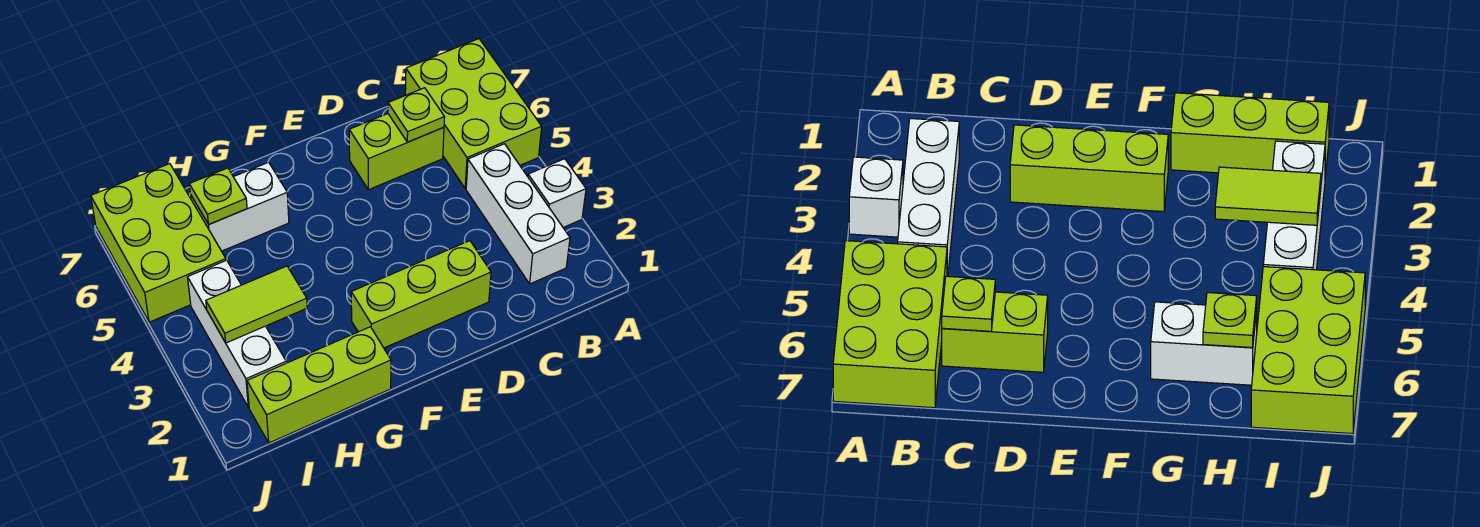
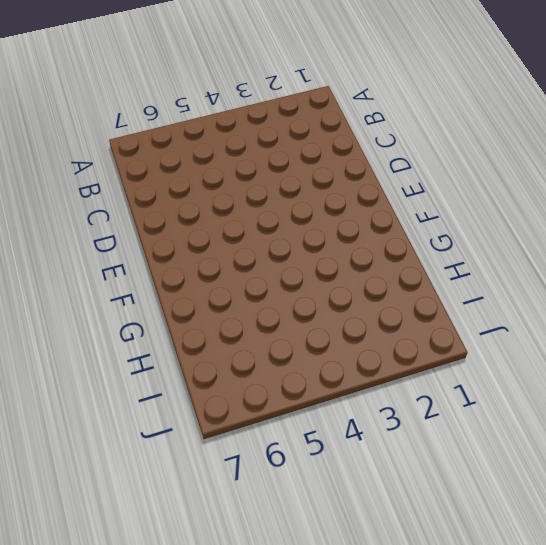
none -> white 1x1 brick [528,159,586,228]
none -> lime 2x3 brick [405,39,542,188]
none -> white 1x3 brick [466,144,570,284]

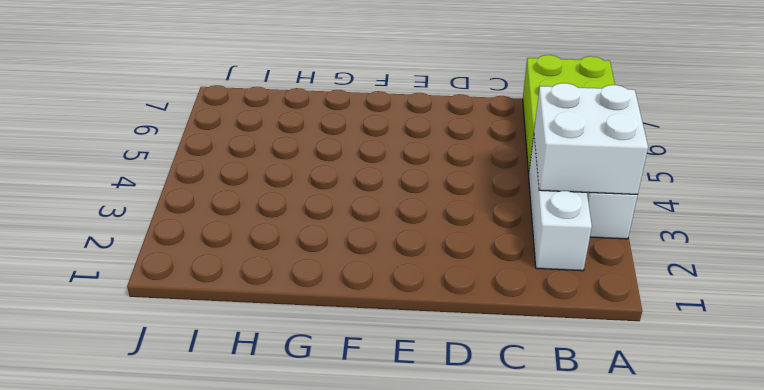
white 2x2 brick [534,83,648,195] -> none
none -> lime 1x2 brick [349,114,444,190]
none -> lime 1x3 brick [351,241,491,348]
none -> lime 1x3 brick [247,327,391,443]

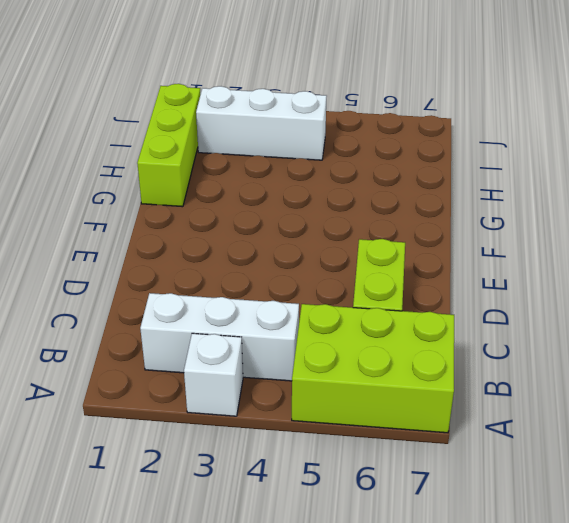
none -> lime 1x3 brick [351,241,491,348]
none -> white 1x2 brick [191,162,289,251]
none -> lime 2x3 brick [91,164,226,322]

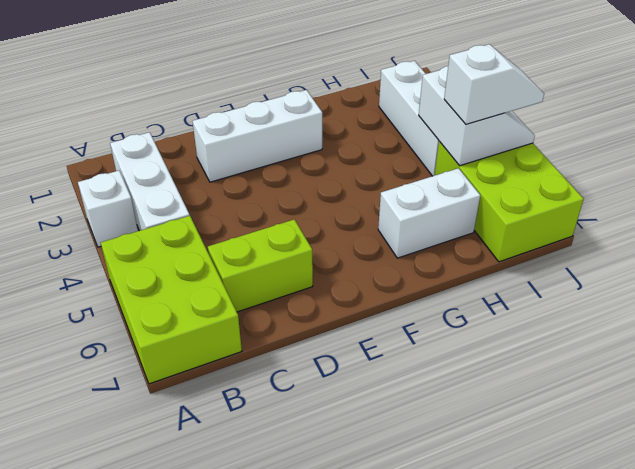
white 1x3 brick [193,90,322,182] -> lime 1x3 brick [351,241,491,348]
white 2x2 slope [419,66,535,166] -> none
white 1x2 slope [444,44,544,124] -> none
none -> lime 1x3 brick [247,327,391,443]
none -> lime 1x1 plate [388,88,445,142]
none -> lime 1x2 tile [206,266,307,343]

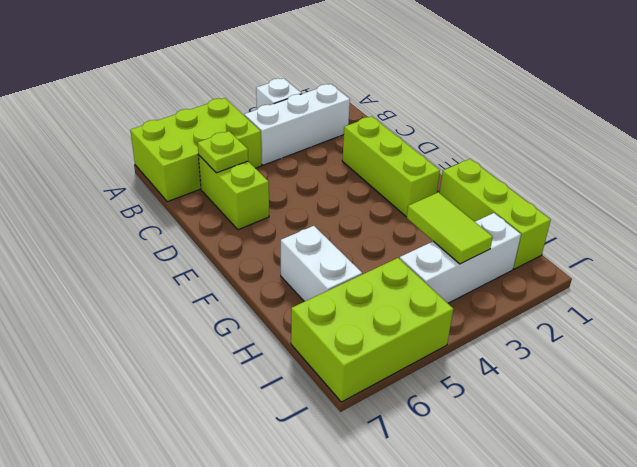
none -> lime 1x1 plate [189,168,247,225]

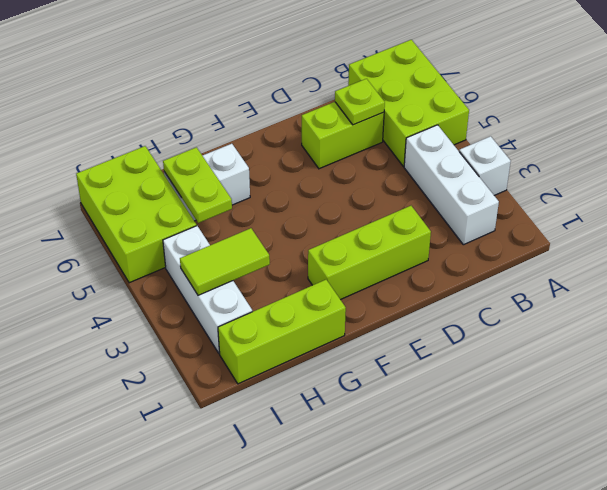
lime 1x2 plate [163,147,232,223] -> lime 1x1 plate [189,168,247,225]

